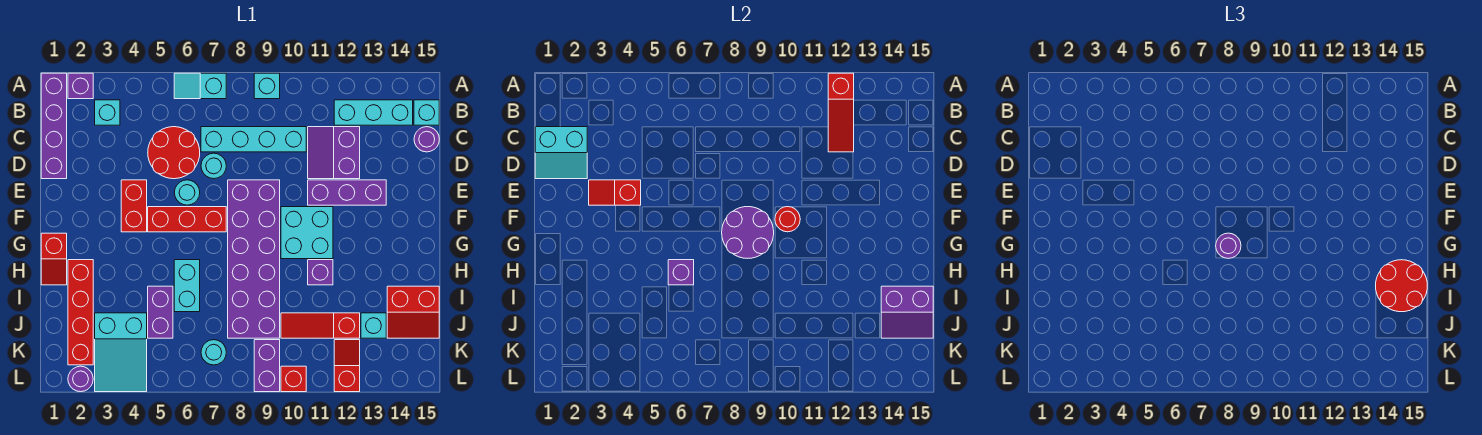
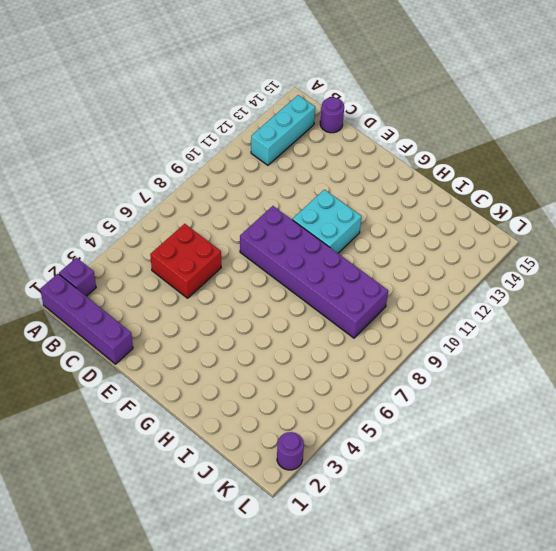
red 2x2 brick [150,224,221,298] -> red 2x2 round brick [148,127,200,179]
none -> cyan 1x2 slope [174,73,226,99]
none -> cyan 1x1 brick [254,73,280,99]
none -> cyan 1x1 brick [95,100,120,125]
none -> cyan 1x1 brick [414,100,439,125]

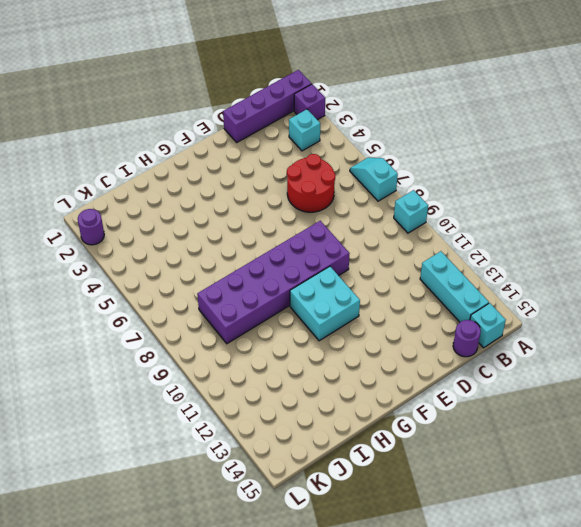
none -> cyan 1x4 brick [201,127,306,152]
none -> purple 2x2 slope [308,127,360,179]
none -> cyan 1x1 round brick [201,153,226,179]
none -> red 1x2 brick [121,180,147,232]

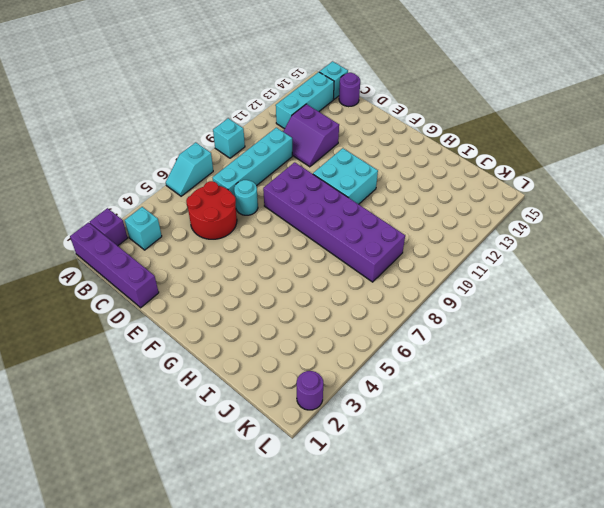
none -> red 1x2 brick [121,180,147,232]
none -> cyan 1x1 round brick [174,180,200,205]
none -> purple 1x3 brick [308,180,386,205]
none -> red 1x3 brick [148,207,226,232]

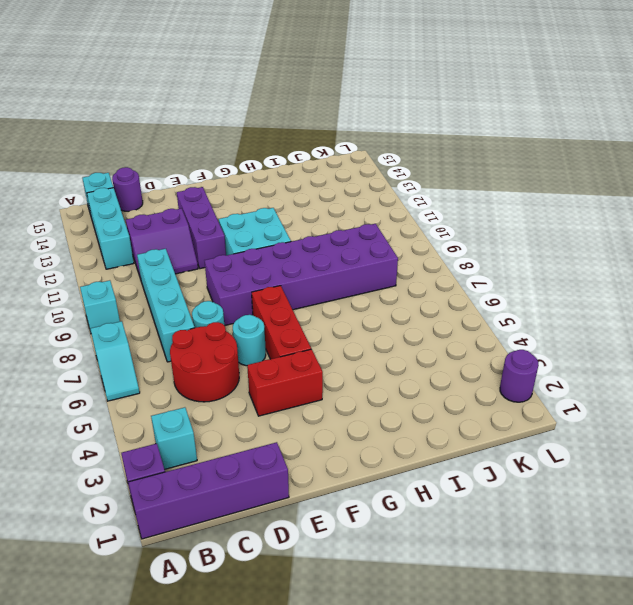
none -> red 1x2 slope [41,233,67,285]
none -> red 1x4 brick [68,260,93,365]
none -> cyan 1x2 brick [174,260,200,312]
none -> purple 1x1 brick [308,260,333,285]

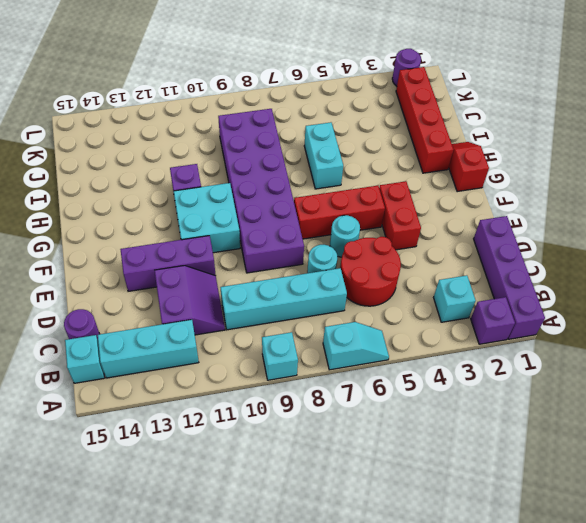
none -> purple 1x2 brick [148,286,173,338]
none -> red 2x2 slope [387,286,439,338]
none -> cyan 2x3 slope [95,313,147,392]
none -> red 1x3 slope [281,313,360,338]

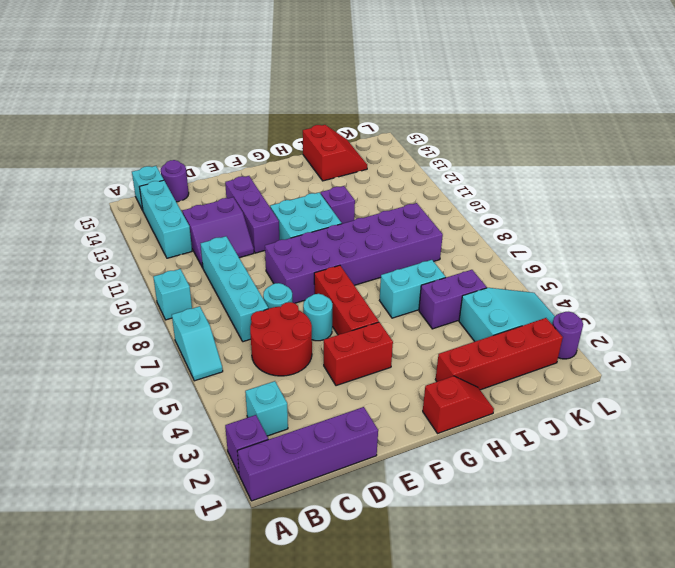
none -> red 1x3 slope [281,313,360,338]
none -> cyan 1x1 brick [361,313,386,338]
none -> cyan 1x1 round brick [201,340,226,365]
none -> purple 1x2 brick [254,340,280,392]

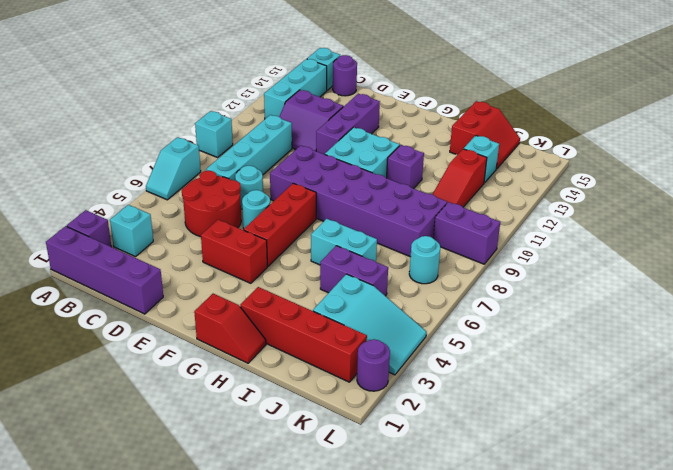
none -> red 1x2 slope [334,340,360,392]
none -> red 1x1 brick [281,366,306,392]
none -> red 1x3 slope [828,73,854,152]
none -> cyan 2x2 slope [535,127,587,179]

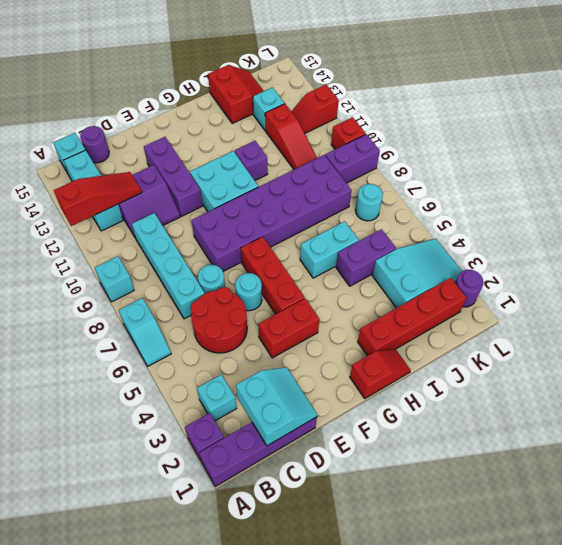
none -> red 1x2 slope [589,180,641,205]
none -> purple 2x2 round brick [722,207,774,259]
none -> red 1x1 round brick [775,207,800,232]
none -> purple 1x1 brick [668,260,694,285]

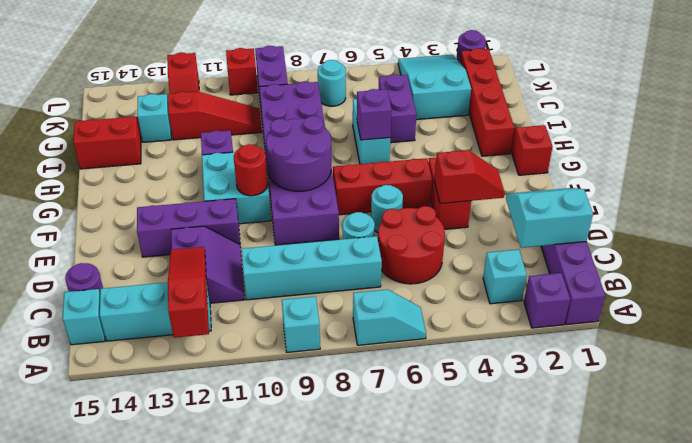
none -> purple 2x2 slope [881,286,933,338]
none -> purple 1x1 round brick [1216,233,1241,258]
none -> red 2x2 round brick [1376,260,1427,312]

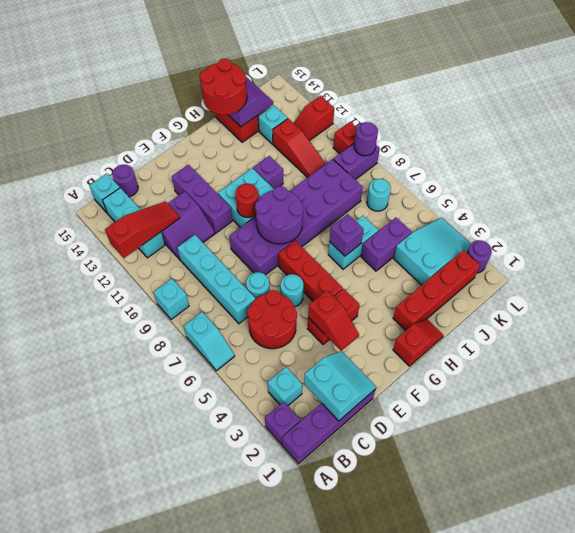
purple 1x1 round brick [354,122,378,156] -> purple 1x1 round brick moved to [1216,233,1241,258]

